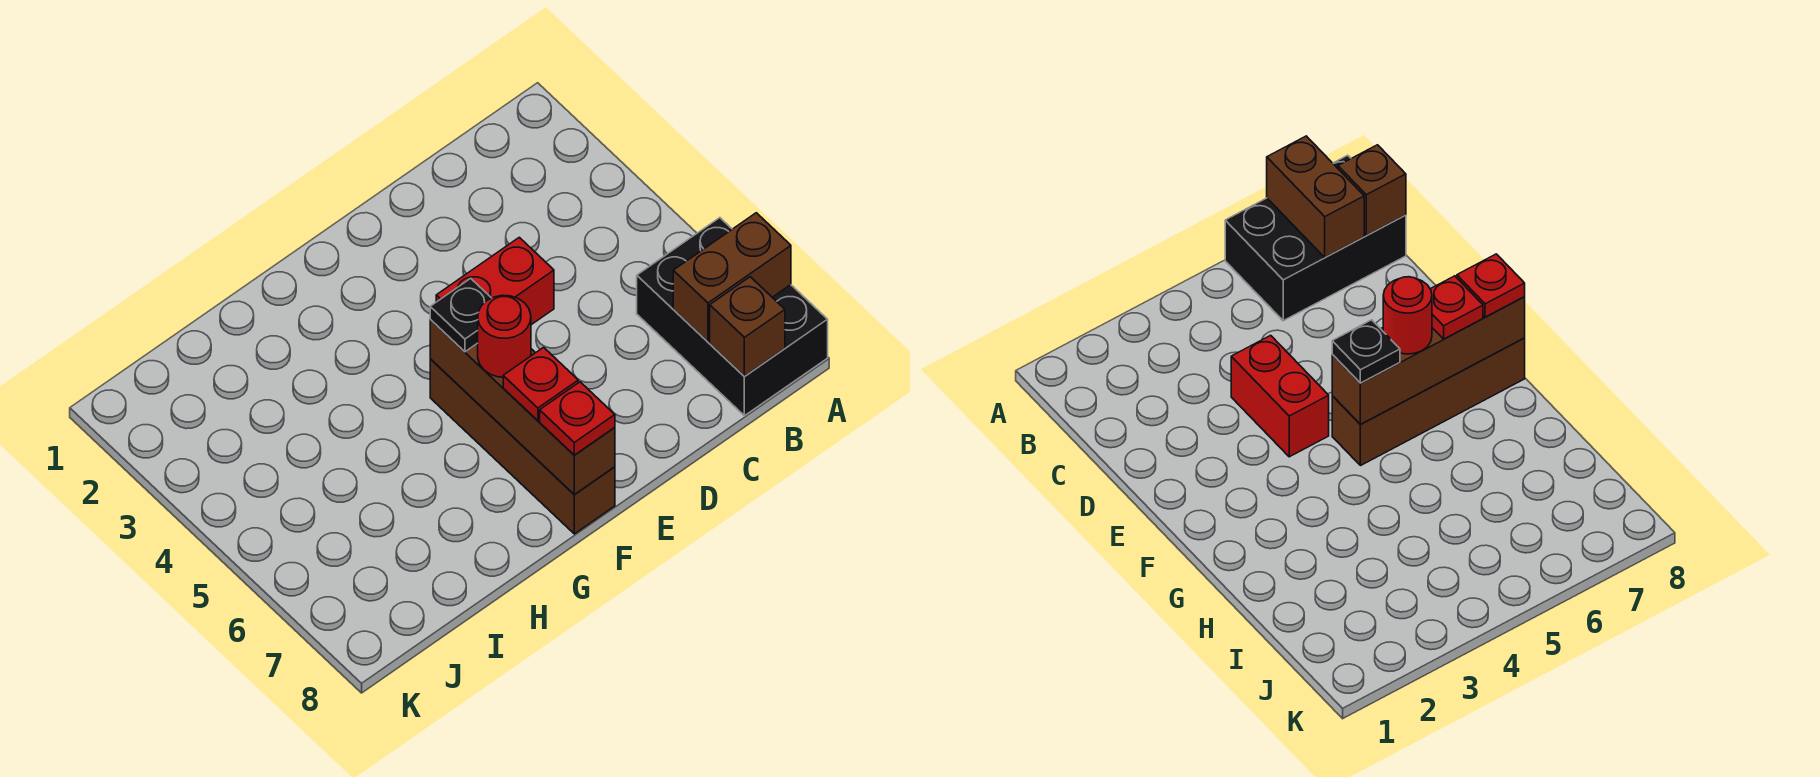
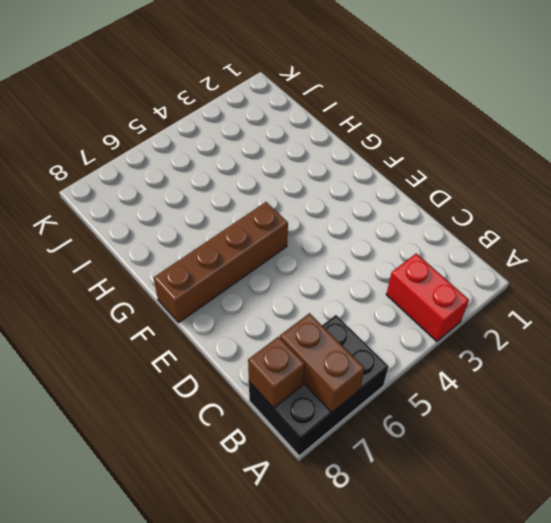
red 1x2 brick [386,253,469,341] -> red 1x2 brick moved to [436,237,554,325]
none -> brown 1x4 brick [430,320,615,495]
none -> black 1x1 plate [430,278,491,352]

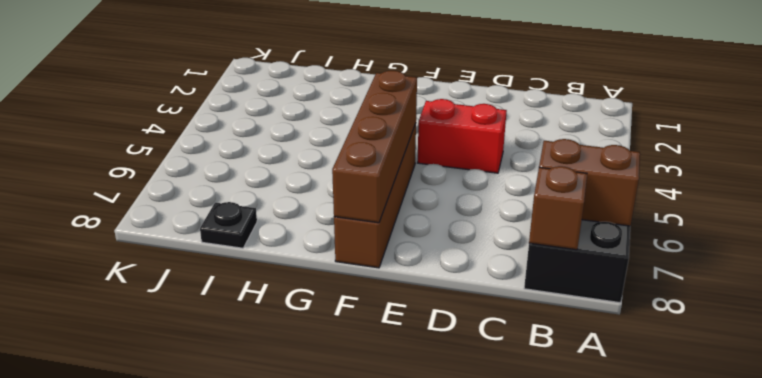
black 1x1 plate [200,202,257,248] -> black 1x1 plate moved to [430,278,491,352]
none -> red 1x1 round brick [478,295,531,377]
none -> red 1x1 plate [503,347,578,421]

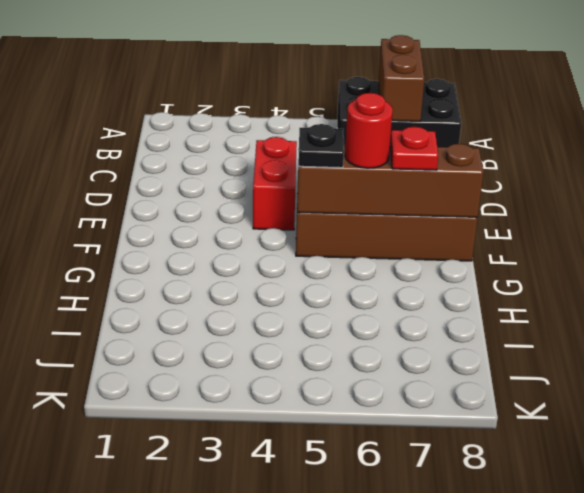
none -> brown 1x1 brick [710,277,785,377]
none -> red 1x1 plate [540,382,615,455]

